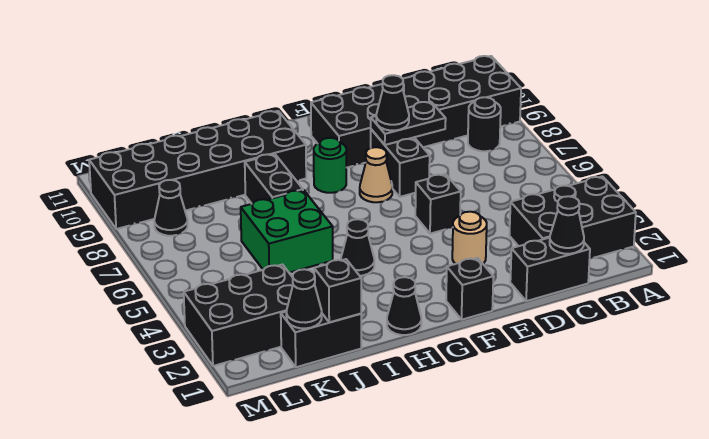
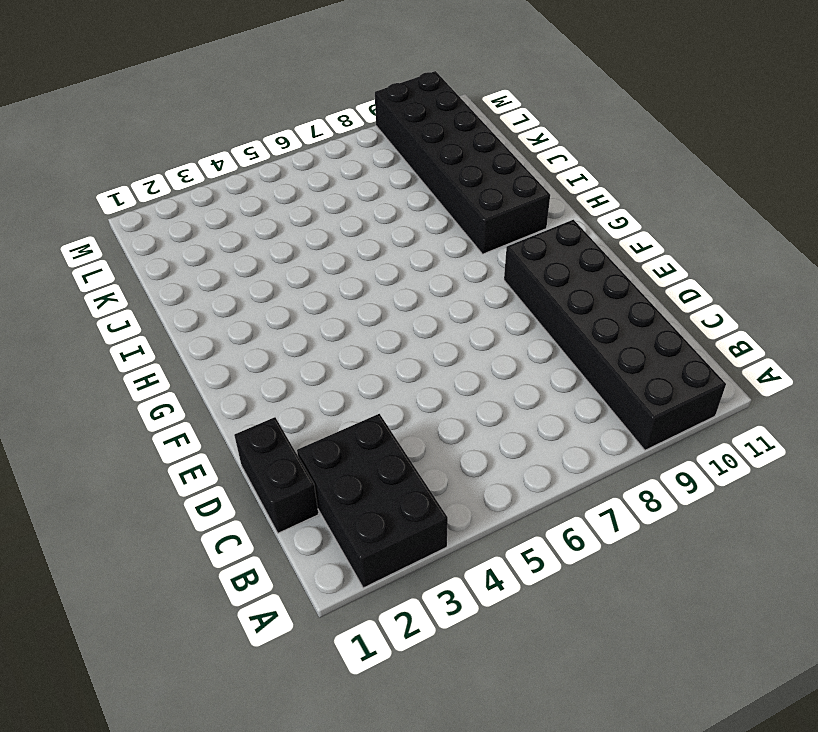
none -> black 1x1 round brick [468,97,501,151]
none -> tan 1x1 round brick [452,212,487,264]
none -> black 1x1 brick [415,174,461,234]

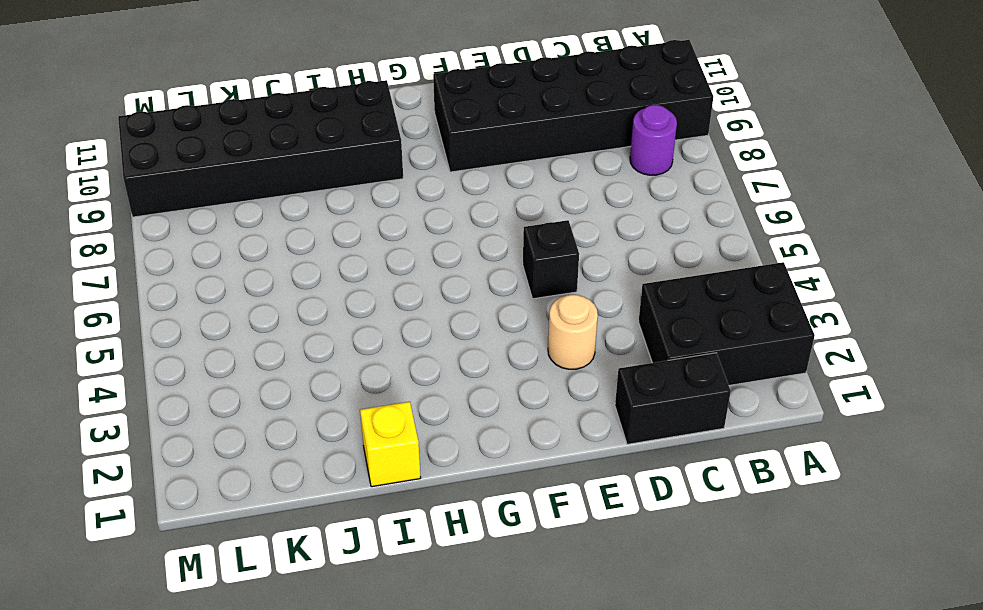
purple 1x1 round brick [630,105,677,175] -> black 1x1 round brick [468,97,501,151]
yellow 1x1 brick [360,402,421,487] -> none
none -> black 1x2 brick [371,129,430,197]
none -> black 1x1 brick [446,258,493,320]
none -> tan 1x1 cone [360,147,392,202]

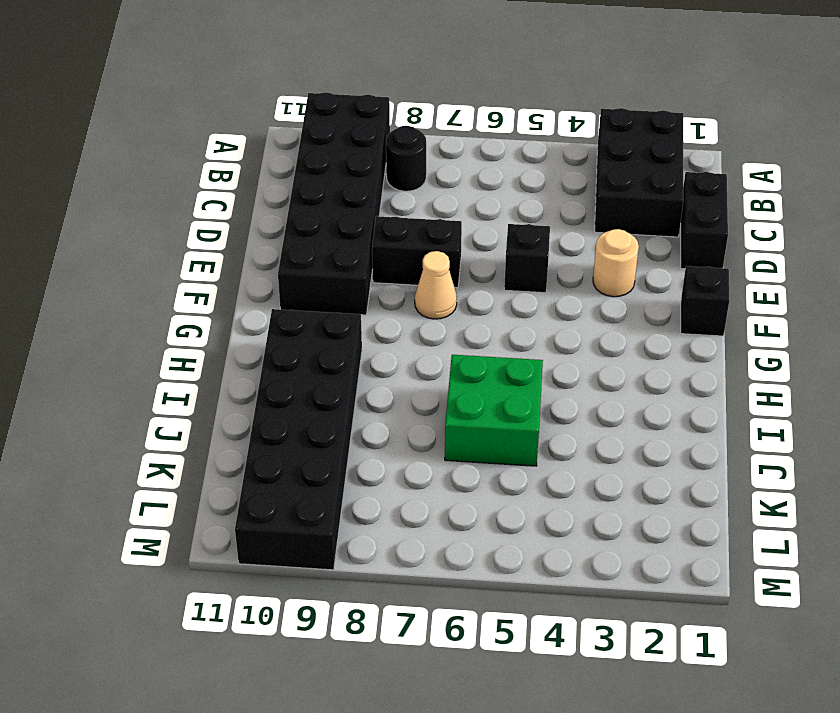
none -> green 1x1 round brick [314,138,346,193]
none -> black 1x1 cone [387,277,421,335]
none -> black 1x1 cone [341,219,374,276]

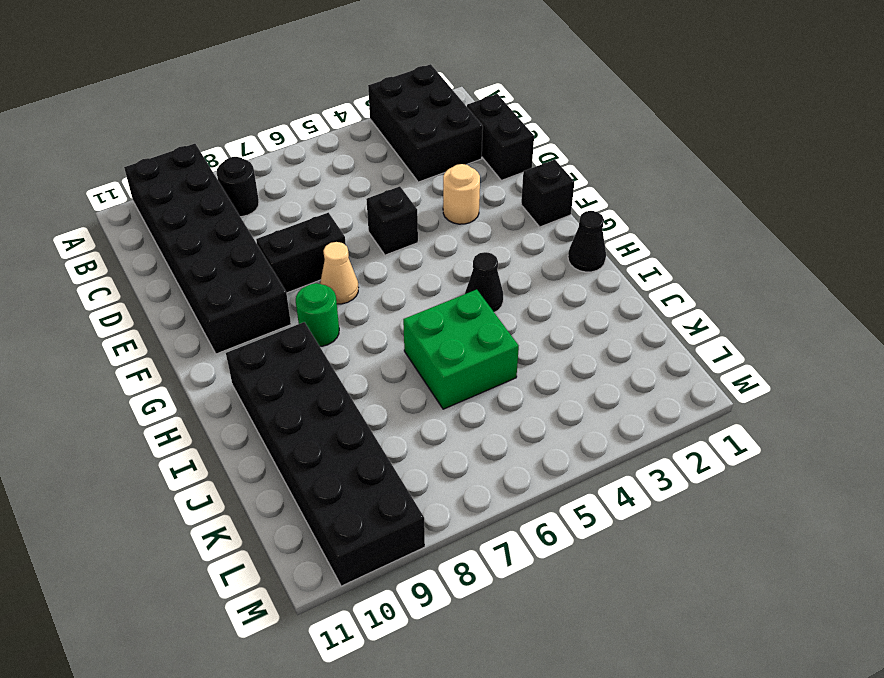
none -> black 1x2 brick [245,154,303,204]
none -> black 1x2 brick [281,311,361,367]
none -> black 2x3 brick [184,265,293,366]

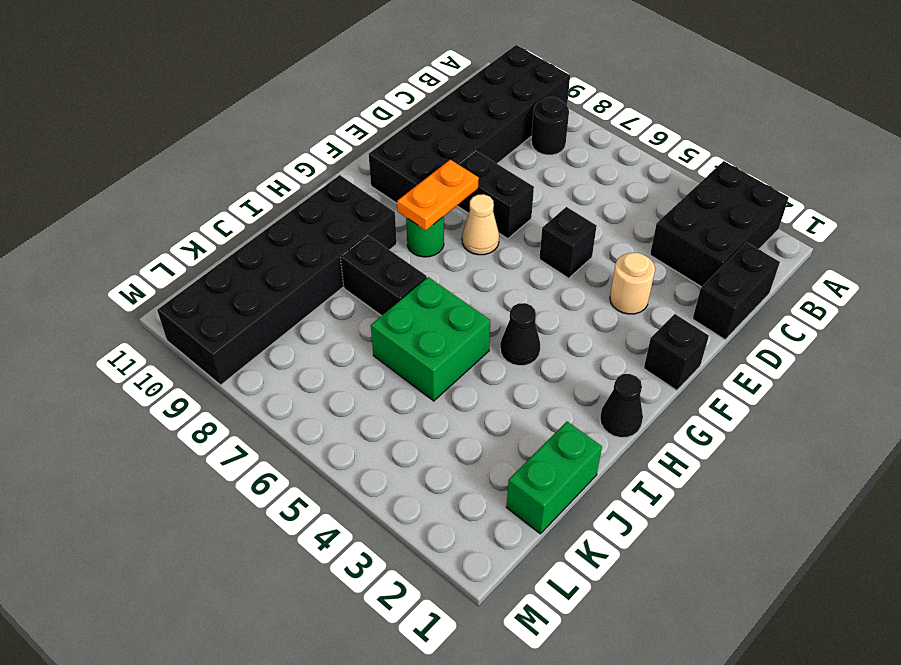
orange 1x2 plate [397,160,479,230] -> none
green 1x2 brick [506,422,602,534] -> black 1x2 brick [281,311,361,367]
none -> black 2x3 brick [184,265,293,366]
none -> black 1x1 cone [154,180,188,236]
none -> black 1x1 cone [550,196,584,254]

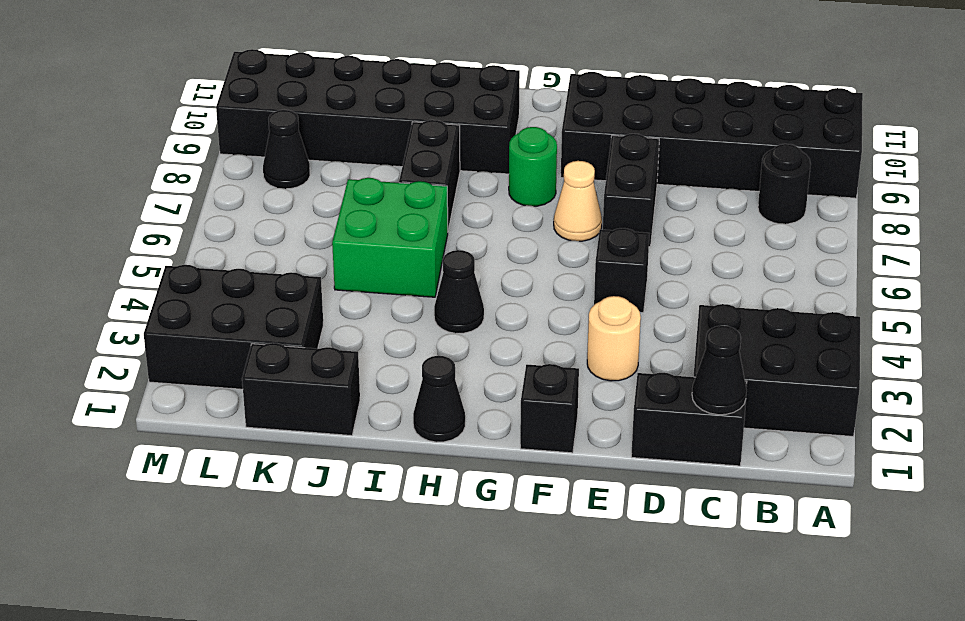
none -> black 1x2 plate [371,102,446,145]
none -> black 1x1 brick [314,259,361,322]
none -> black 1x1 cone [286,269,322,328]

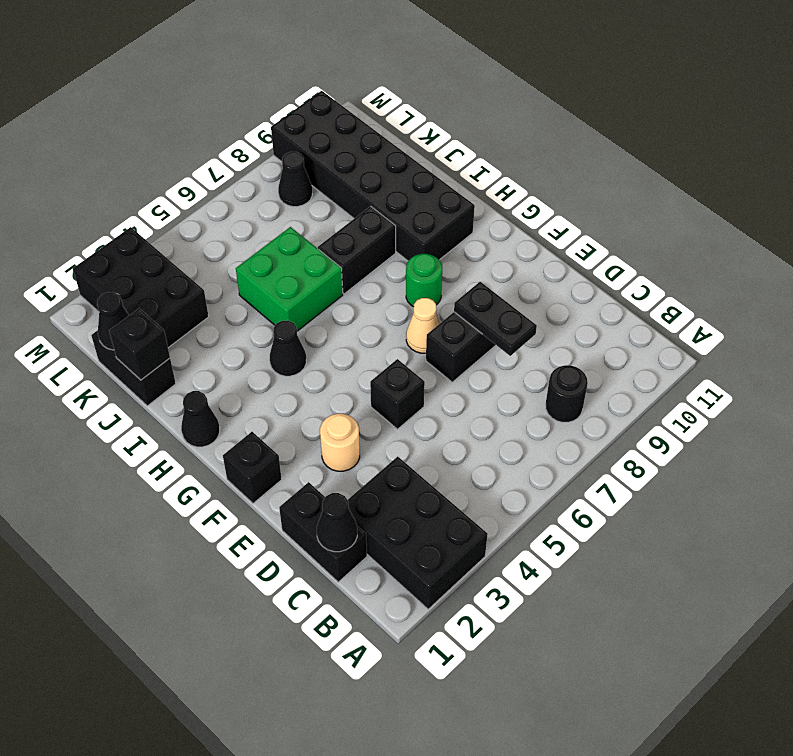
none -> black 2x6 brick [311,56,521,168]
none -> black 1x1 cone [376,75,409,131]

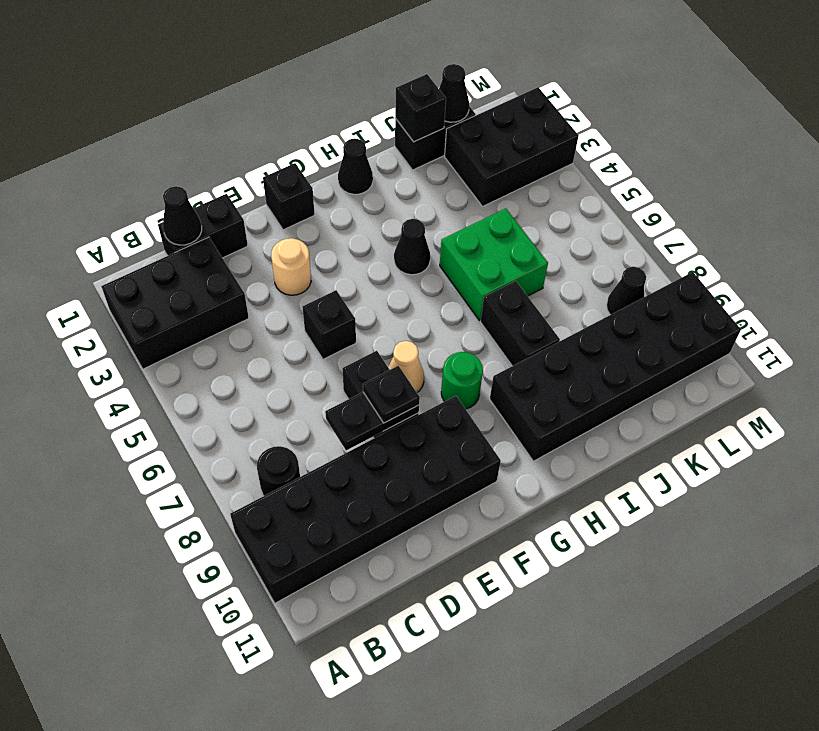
black 1x1 plate [363,366,420,423] -> black 1x1 cone [376,75,409,131]

